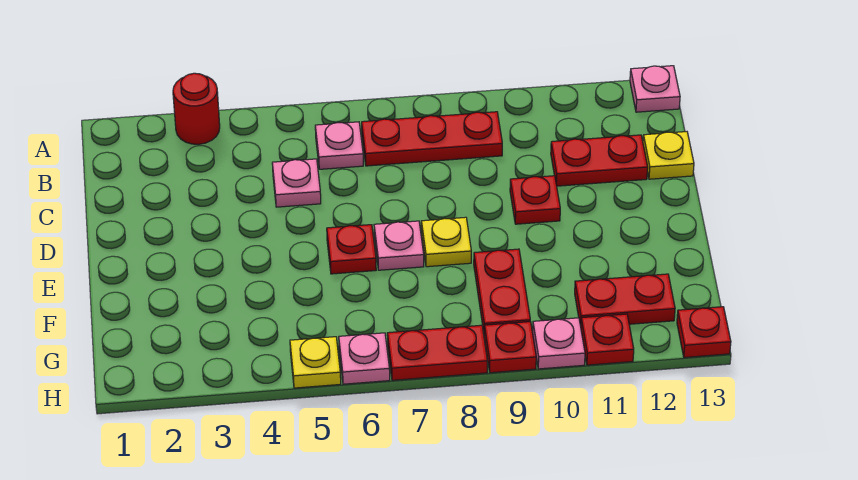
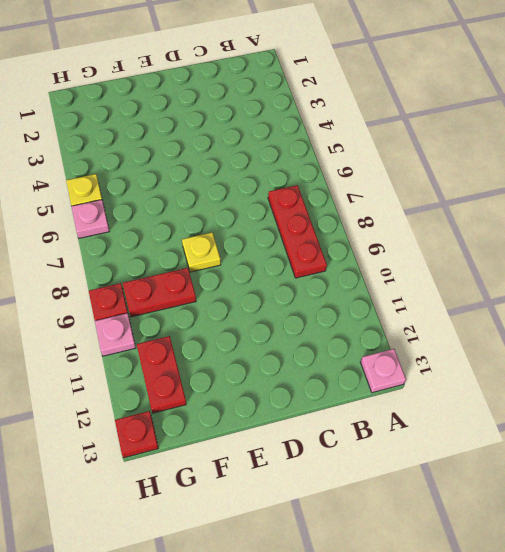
none -> red 1x1 round brick [173,73,220,144]
none -> pink 1x1 plate [315,122,363,169]
none -> pink 1x1 plate [272,159,321,207]

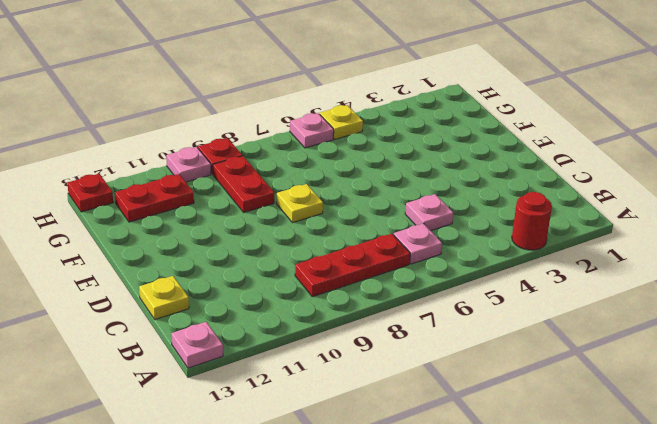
none -> red 1x2 plate [551,135,648,186]
none -> red 1x1 plate [510,176,560,224]
none -> red 1x1 plate [327,225,376,274]

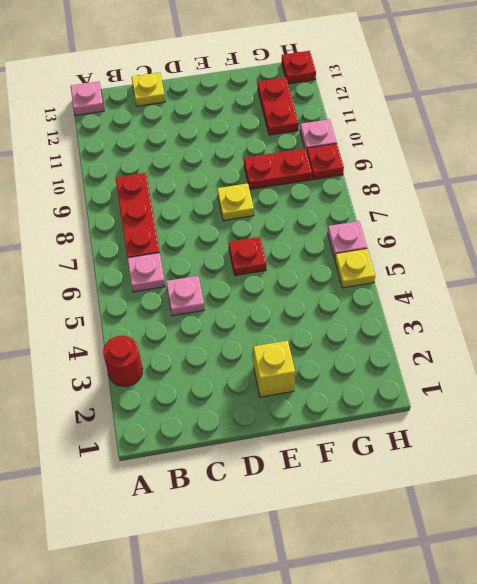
yellow 1x1 brick [253,341,295,397] -> none
none -> red 1x2 plate [551,135,648,186]
none -> red 1x1 plate [510,176,560,224]
none -> pink 1x1 plate [374,221,424,270]

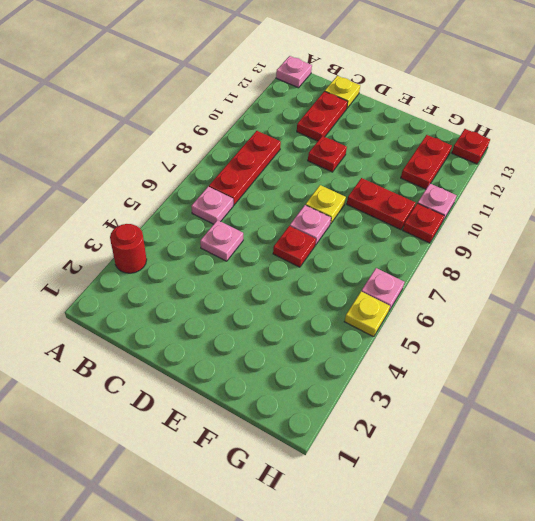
none -> red 1x2 plate [387,325,487,380]
none -> red 1x1 plate [581,314,634,365]

